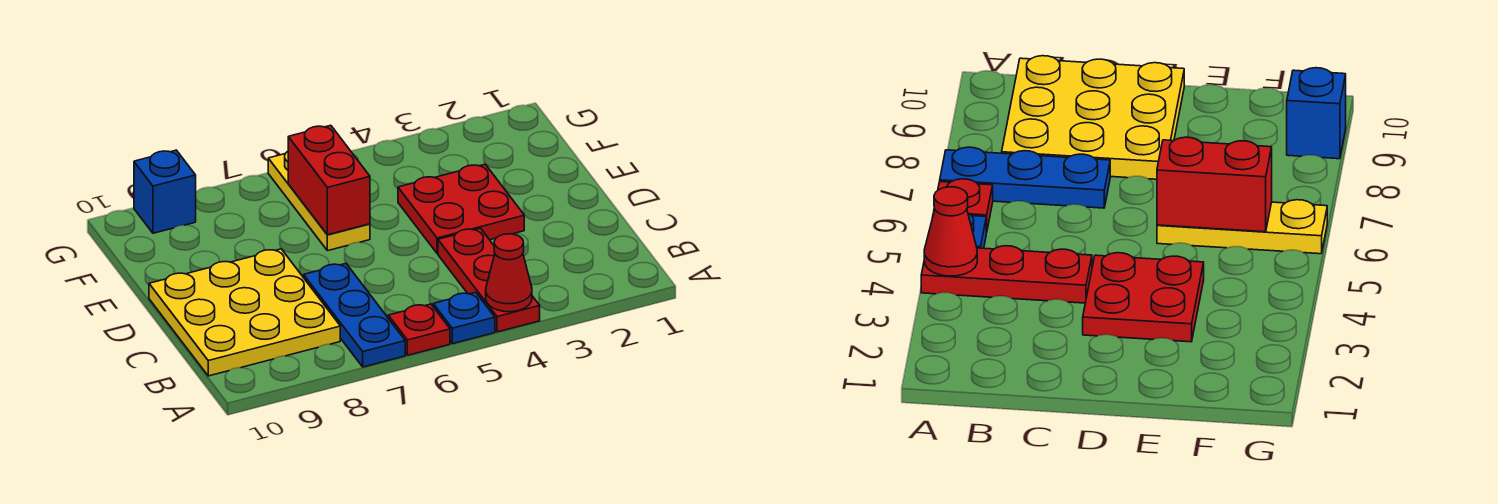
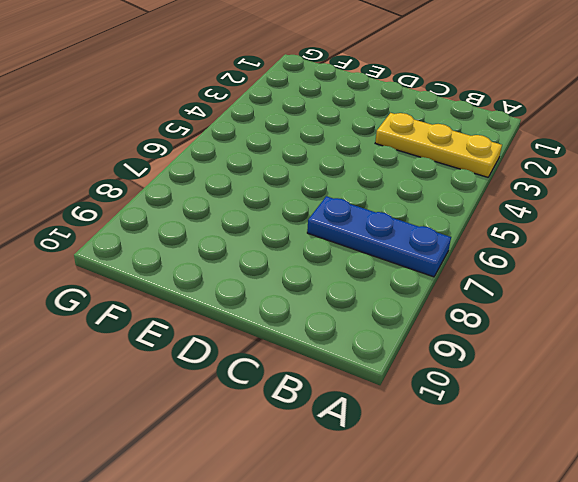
yellow 1x3 plate [375,113,502,177] -> yellow 1x3 plate moved to [268,151,370,251]
none -> red 1x3 plate [438,228,540,332]
none -> blue 1x1 plate [433,292,495,344]

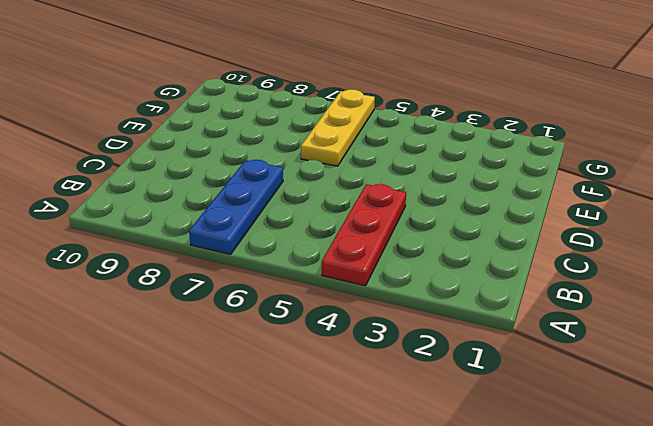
none -> blue 1x1 plate [433,292,495,344]
none -> red 1x1 plate [388,304,450,355]

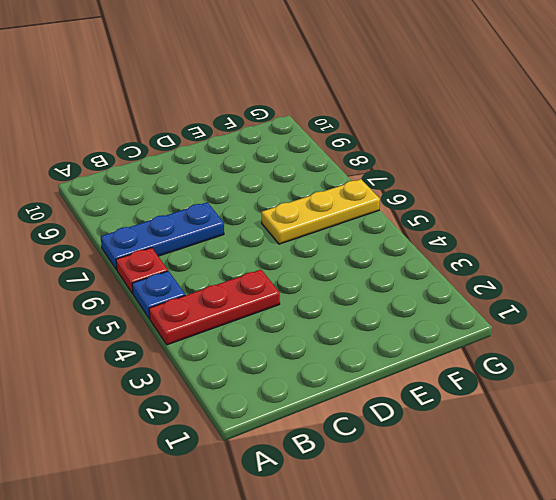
none -> yellow 3x3 plate [149,249,340,376]
none -> red 2x2 plate [398,164,524,253]

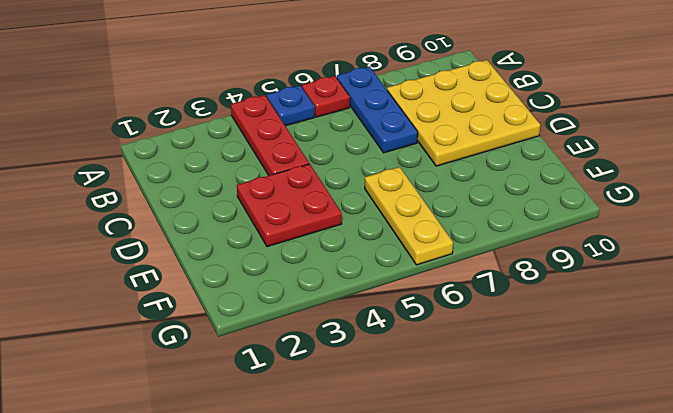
none -> blue 1x1 brick [134,150,196,233]
none -> red 1x1 cone [486,234,532,312]

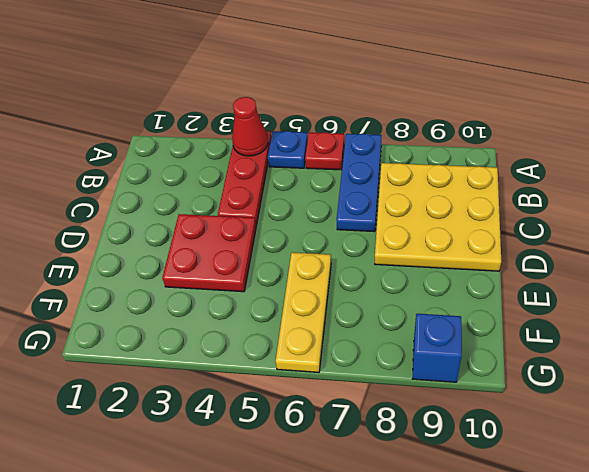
none -> red 1x2 brick [288,125,370,235]

